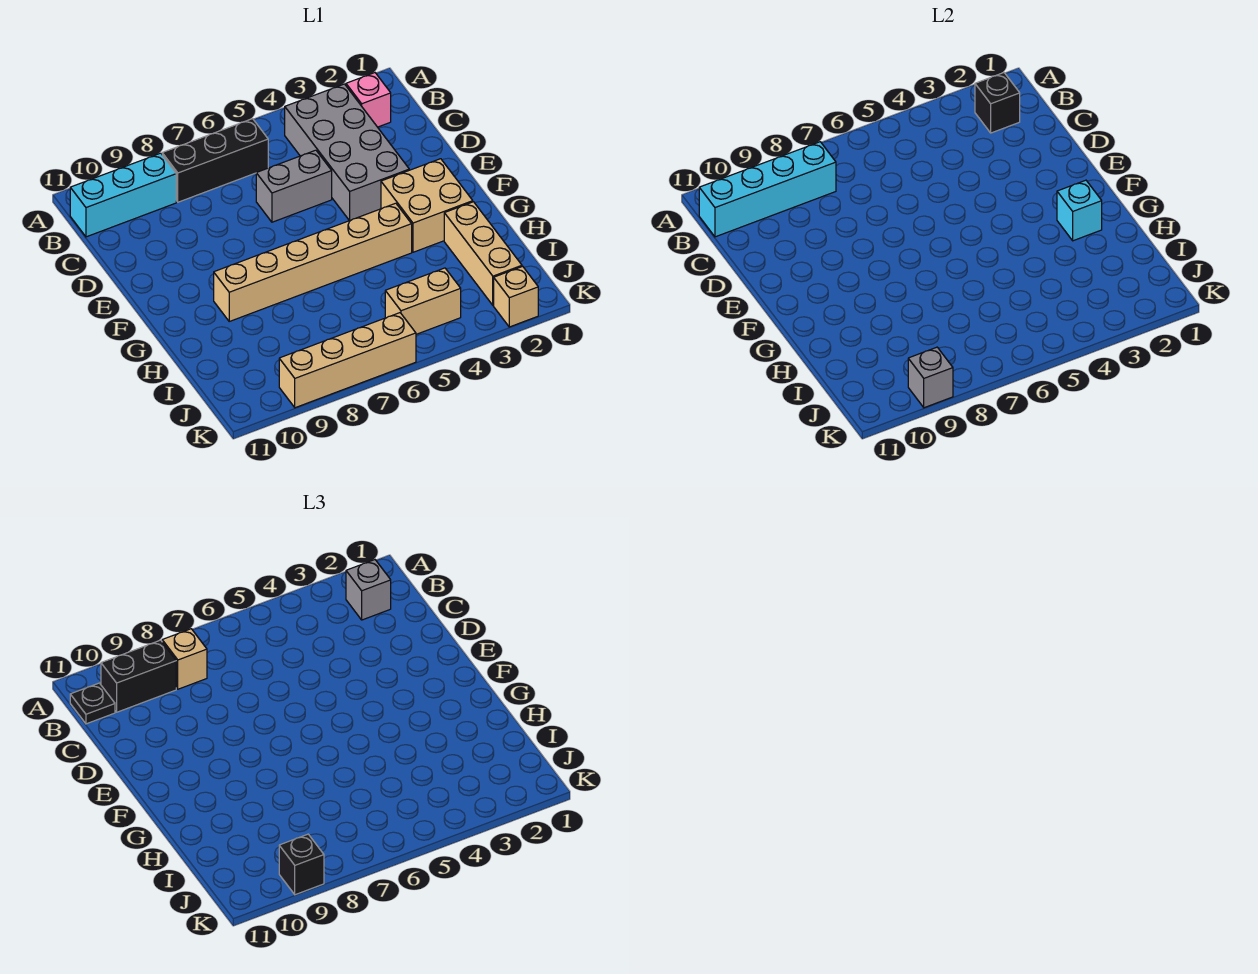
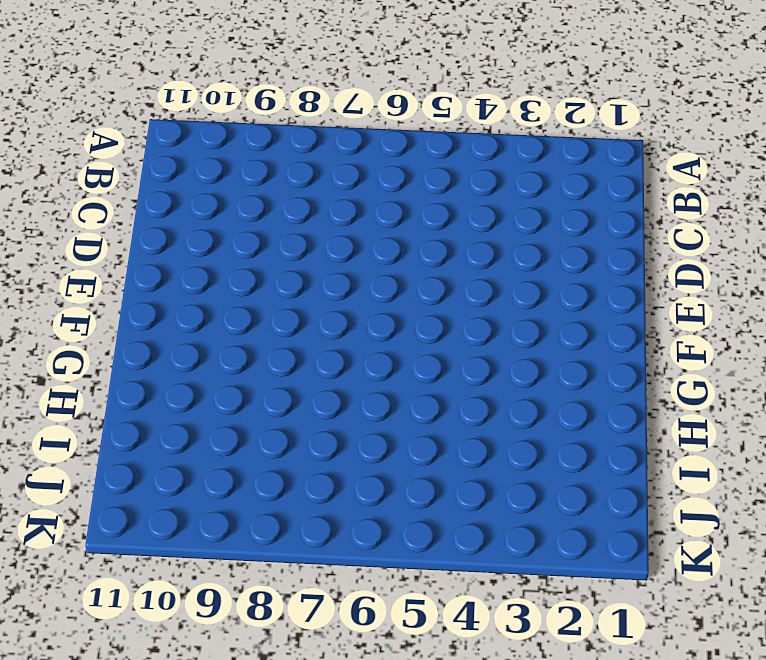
none -> pink 1x1 brick [346,73,391,127]
none -> grey 2x4 brick [285,84,409,221]
none -> black 1x3 brick [162,119,268,202]

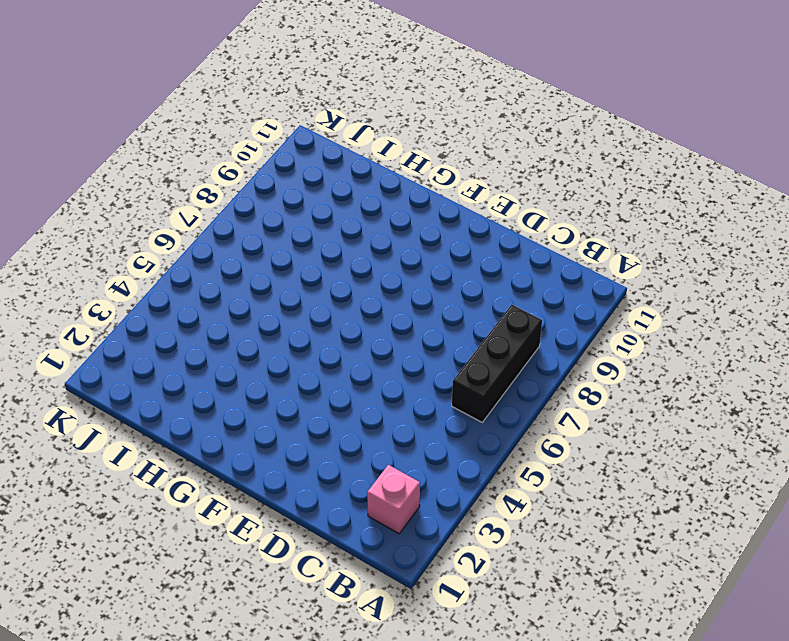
none -> grey 2x4 brick [285,84,409,221]
none -> cyan 1x3 brick [70,153,176,237]
none -> grey 1x2 brick [256,150,332,222]

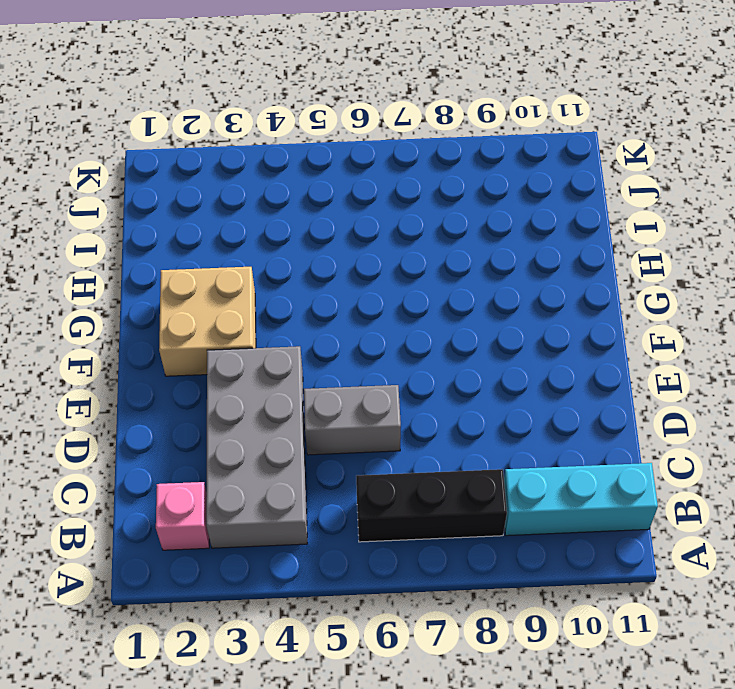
none -> tan 1x6 brick [214,203,412,321]
none -> tan 1x3 brick [444,202,522,305]
none -> tan 1x2 brick [385,268,461,334]

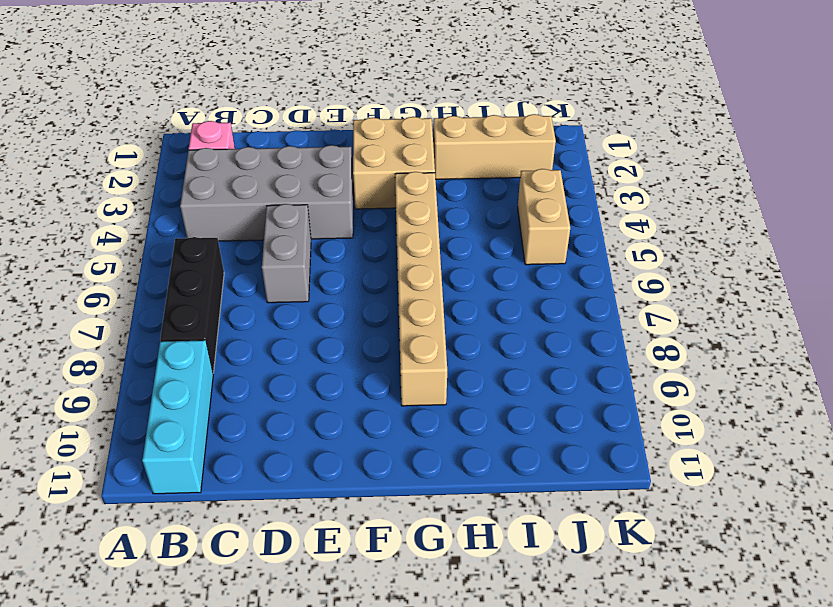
none -> tan 1x1 brick [494,266,538,327]
none -> tan 1x4 brick [279,313,416,408]
none -> black 1x1 brick [975,73,1020,133]

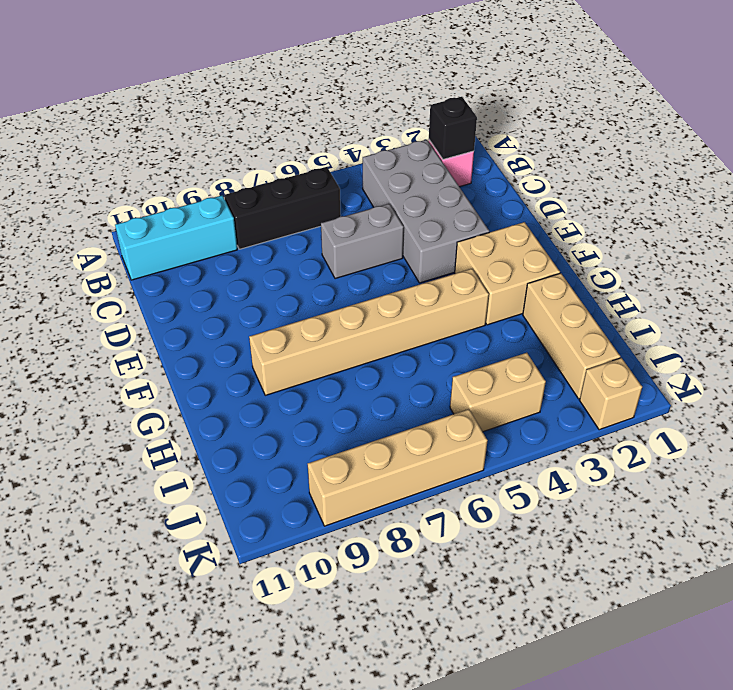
none -> cyan 1x4 brick [699,142,836,237]
none -> cyan 1x1 brick [1057,180,1102,241]
none -> grey 1x1 brick [908,347,953,408]

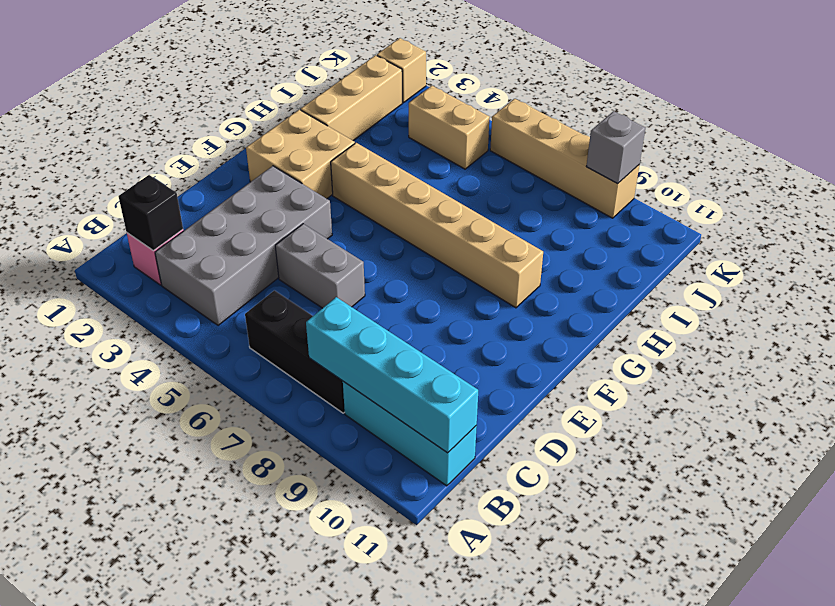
none -> cyan 1x1 brick [1057,180,1102,241]
none -> grey 1x1 brick [346,560,391,620]
none -> tan 1x1 brick [162,629,207,689]

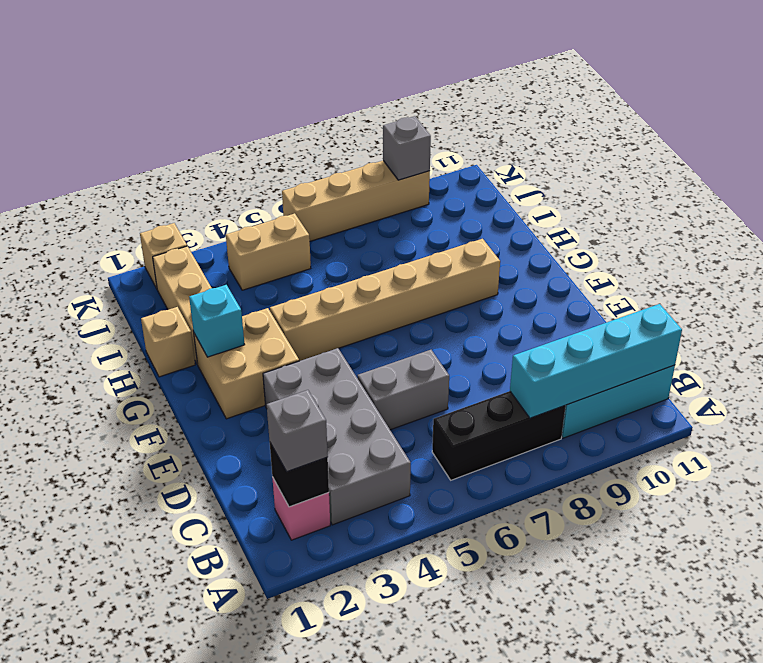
tan 1x1 brick [141,307,195,377] -> tan 1x1 brick moved to [162,629,207,689]
none -> black 1x2 brick [101,640,176,712]
none -> black 1x1 plate [70,683,115,724]
none -> black 1x1 brick [279,834,324,895]

